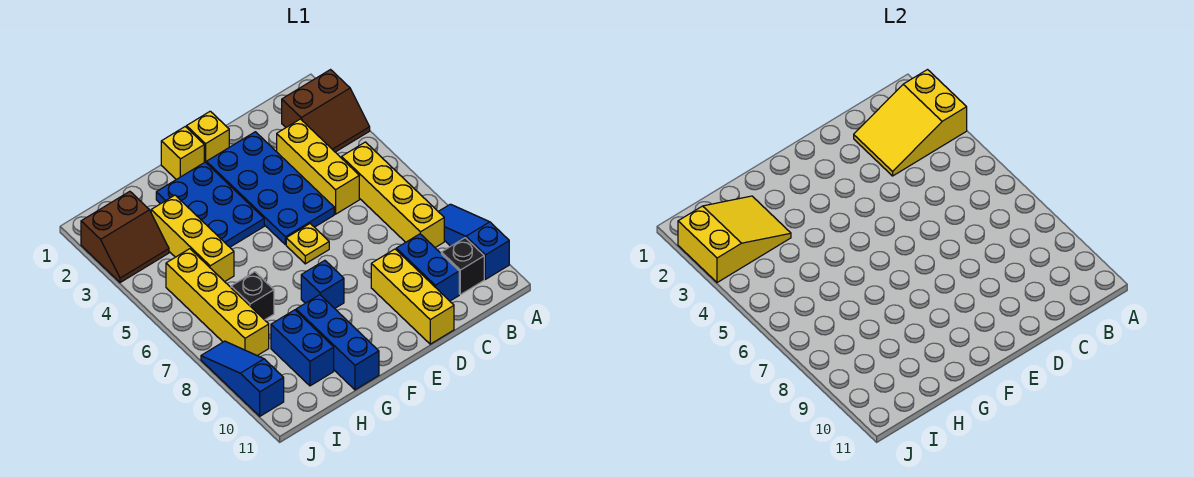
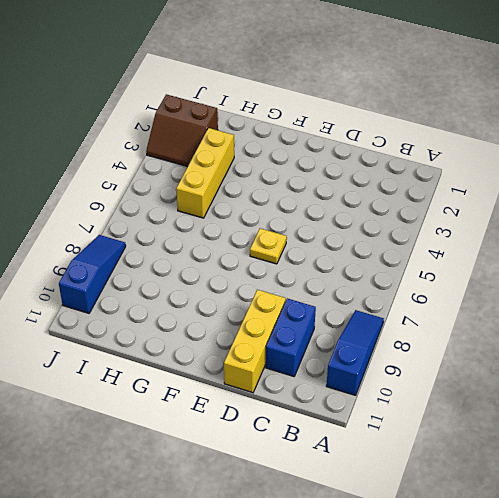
none -> brown 2x2 slope [282,70,370,152]
none -> yellow 1x4 brick [342,142,444,247]
none -> black 1x1 brick [441,238,484,295]

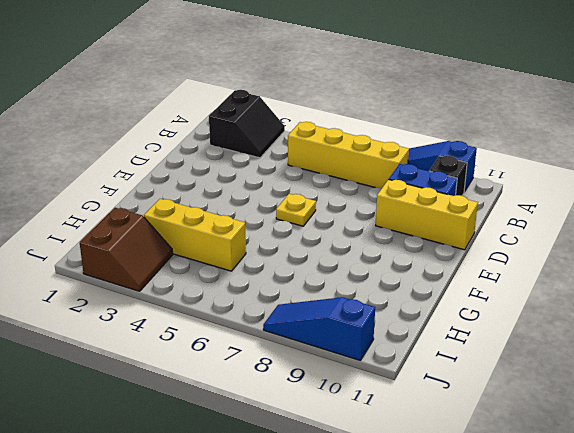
black 2x2 slope [209,90,285,158] -> brown 2x2 slope [282,70,370,152]
none -> yellow 1x3 brick [277,119,359,214]
none -> blue 2x4 plate [206,132,334,245]
none -> yellow 1x1 brick [187,111,229,162]

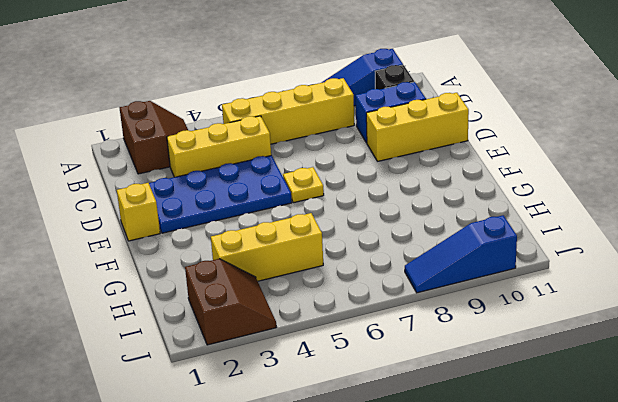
none -> yellow 1x1 brick [161,127,204,180]
none -> blue 2x3 plate [156,162,264,247]
none -> blue 1x1 brick [301,260,344,308]

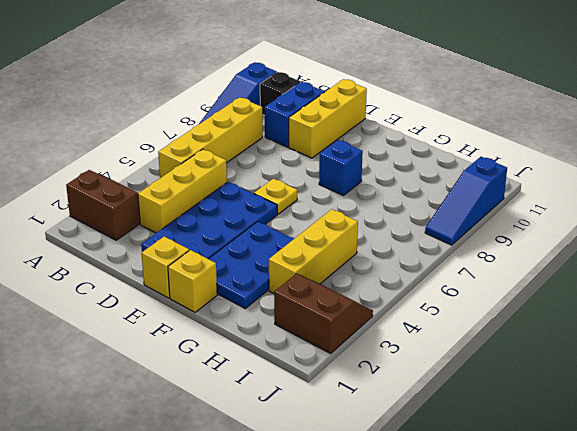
none -> blue 1x3 brick [296,295,379,390]
none -> black 1x1 brick [231,272,274,320]
none -> blue 1x2 brick [271,310,334,386]

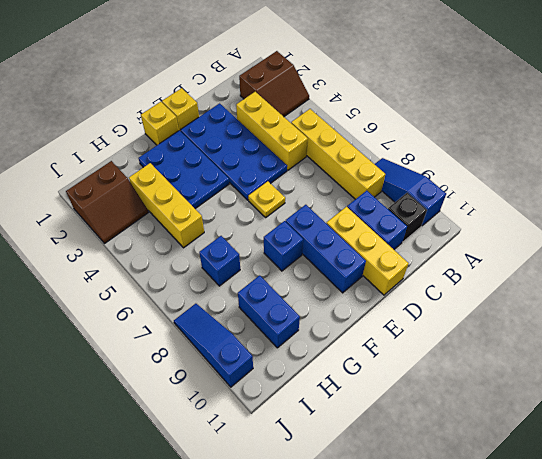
blue 1x3 brick [285,205,366,293] -> blue 1x3 brick moved to [296,295,379,390]
blue 1x1 brick [199,236,240,286] -> black 1x1 brick [231,272,274,320]
none -> yellow 1x4 brick [166,249,269,356]
none -> yellow 2x3 slope [854,70,967,176]
none -> yellow 2x3 slope [678,196,791,283]

